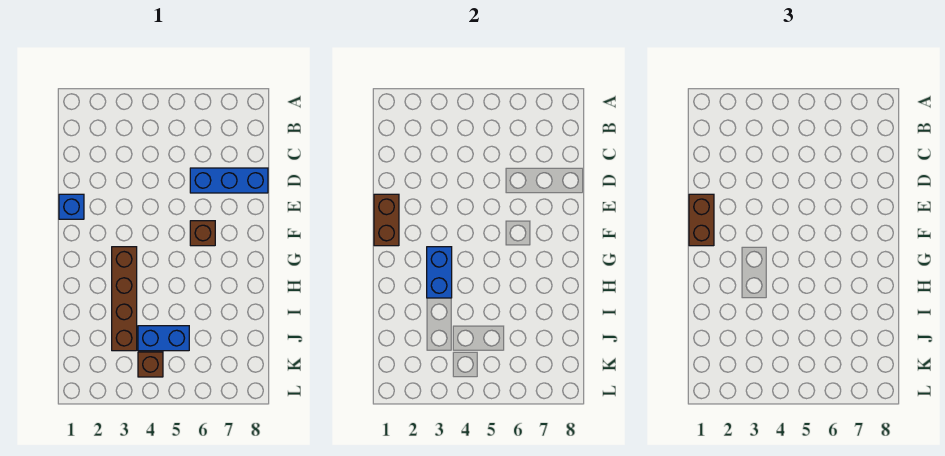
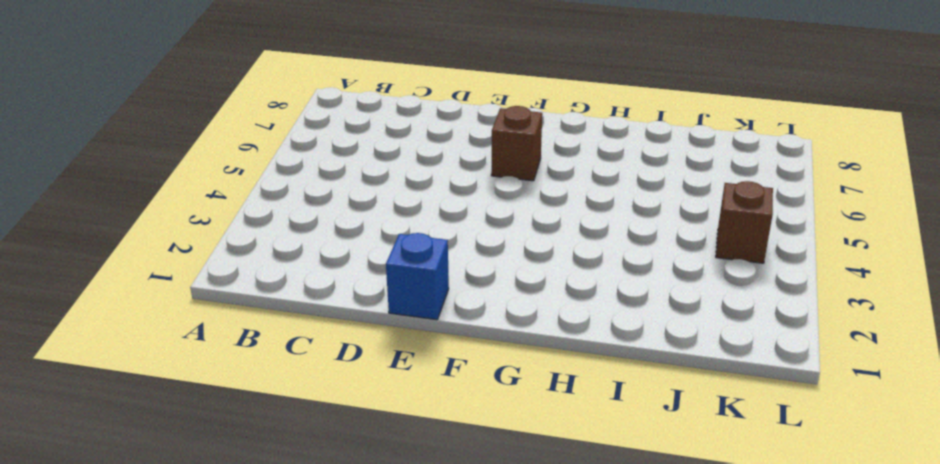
none -> blue 1x3 brick [190,168,268,193]
none -> brown 1x4 brick [112,247,137,351]

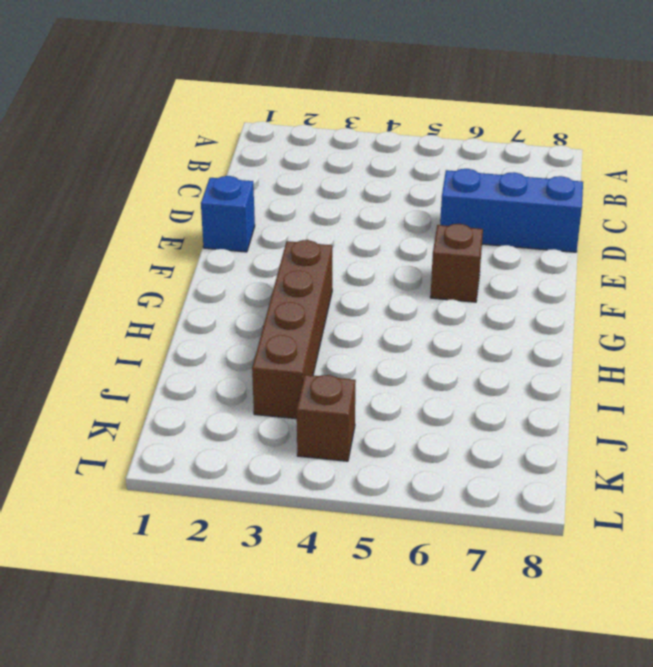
none -> blue 1x2 brick [138,326,189,351]
none -> brown 1x2 brick [374,194,399,246]

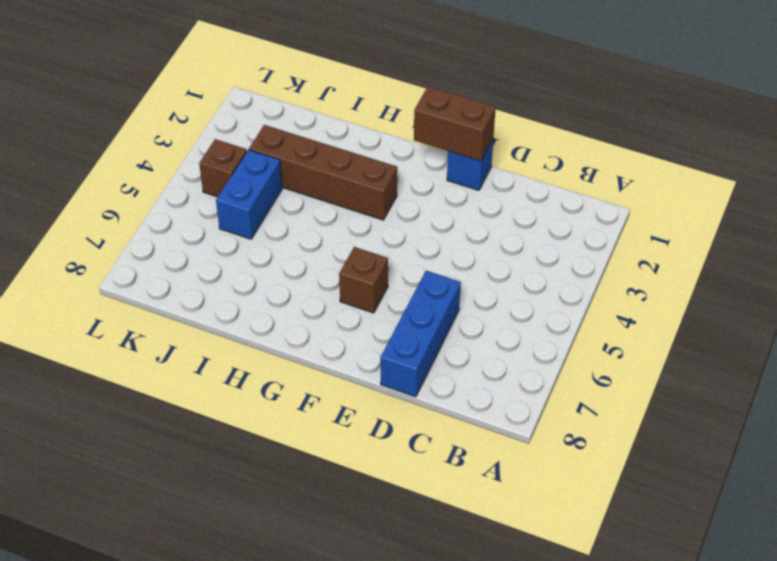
none -> blue 1x2 brick [427,247,452,298]
none -> brown 1x2 brick [689,194,714,246]

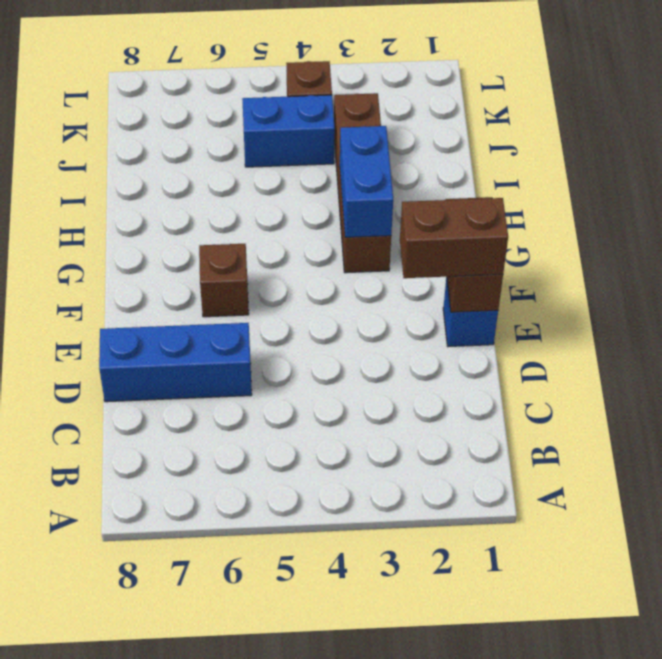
brown 1x2 brick [400,198,508,278] -> brown 1x2 brick turned to [689,194,714,246]

